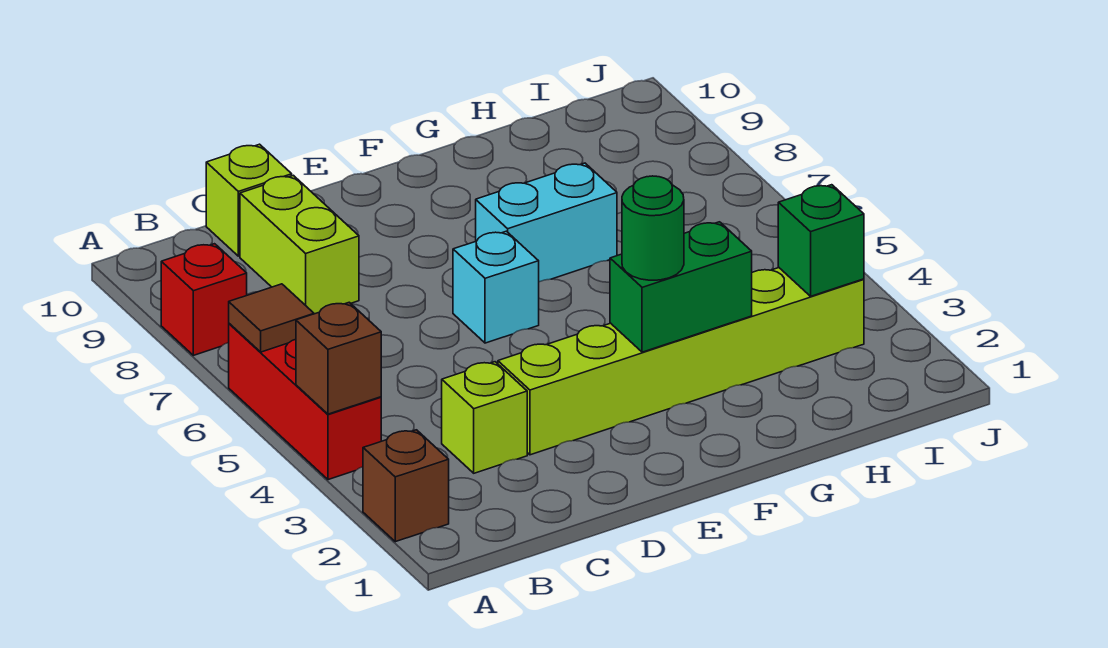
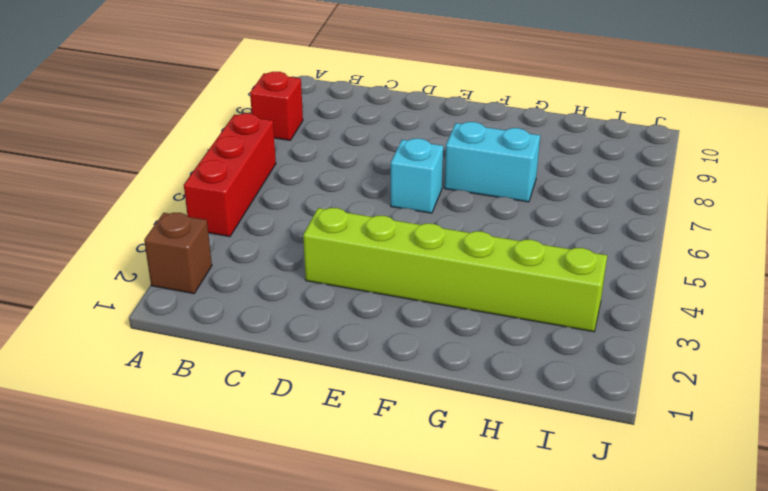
none -> lime 1x1 brick [442,362,527,473]
none -> lime 1x2 brick [240,175,359,314]
none -> lime 1x1 brick [206,144,292,256]

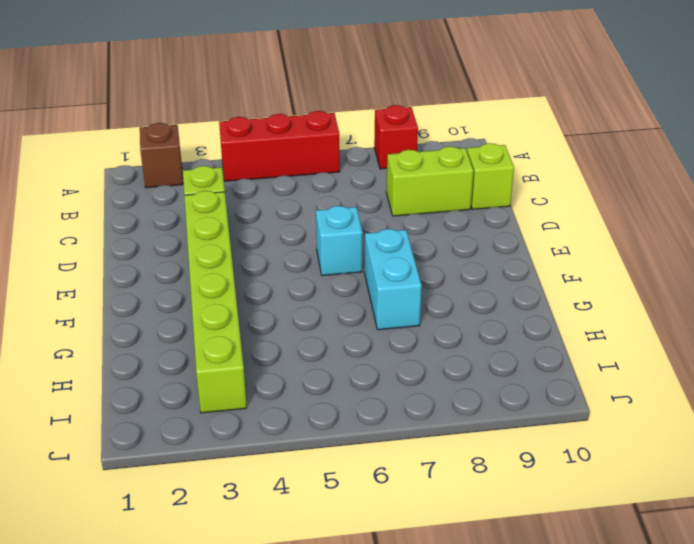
none -> brown 1x1 brick [296,302,381,414]
none -> brown 1x1 tile [229,284,314,352]
none -> green 1x2 brick [610,222,752,352]

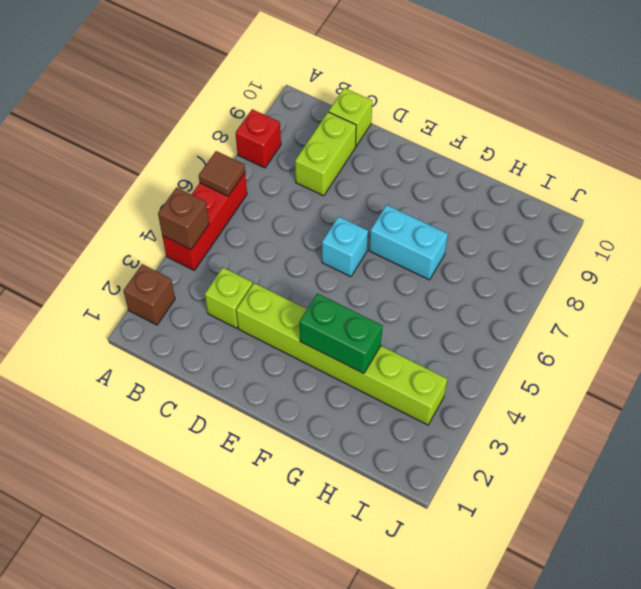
none -> green 1x1 brick [778,185,864,296]
none -> green 1x1 round brick [622,176,684,280]

